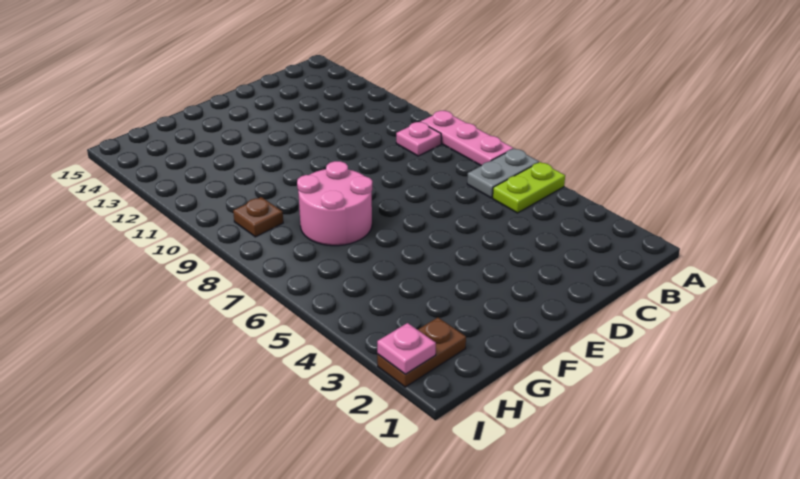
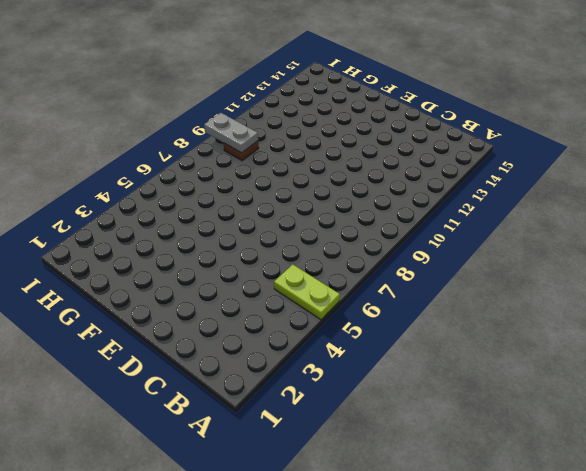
grey 1x2 plate [204,113,258,153] -> grey 1x2 plate moved to [467,148,539,198]
none -> pink 1x3 plate [421,111,513,166]
none -> pink 1x1 plate [396,122,441,156]

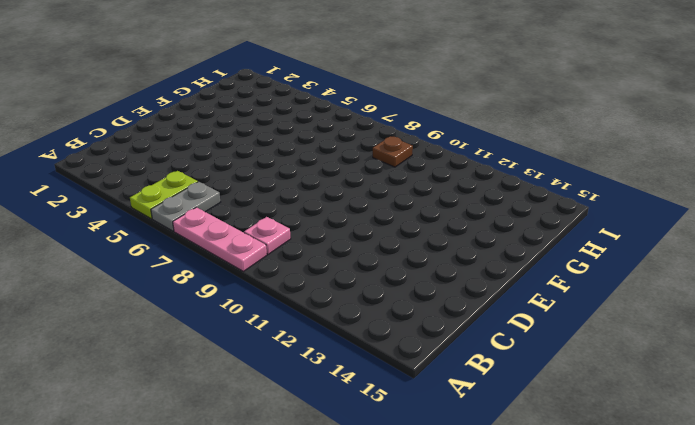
none -> pink 2x2 round brick [297,161,372,246]
none -> brown 1x2 plate [377,318,466,387]

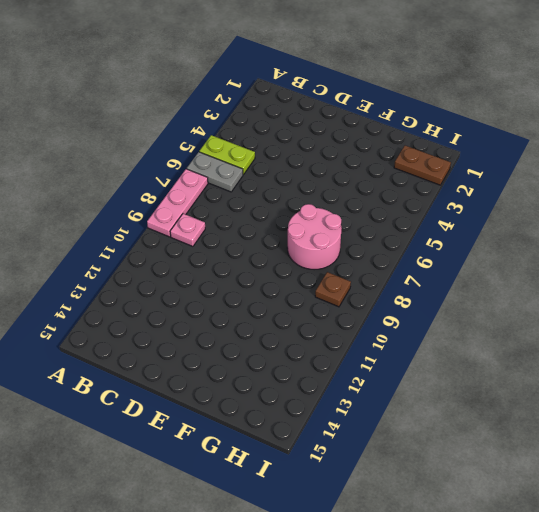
none -> pink 1x1 plate [377,323,436,374]

